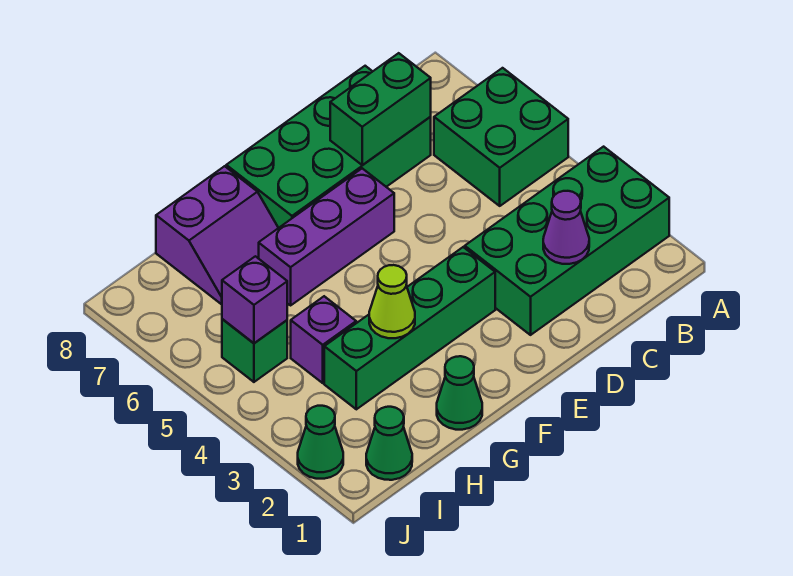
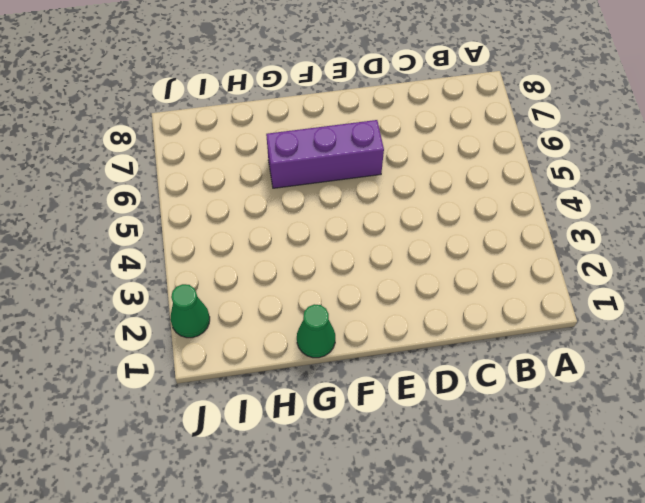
none -> green 2x4 brick [465,147,669,335]
none -> green 2x2 brick [434,68,568,206]
none -> green 2x4 brick [226,66,431,228]

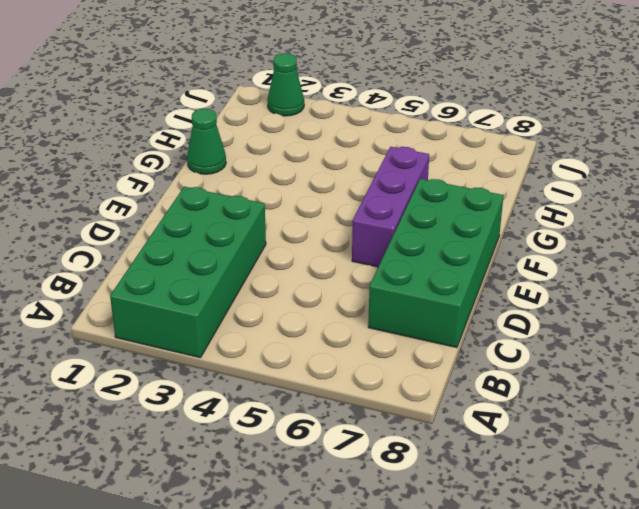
none -> green 2x2 brick [434,68,568,206]
none -> green 1x4 brick [324,247,495,409]
none -> purple 2x2 slope [156,166,278,304]

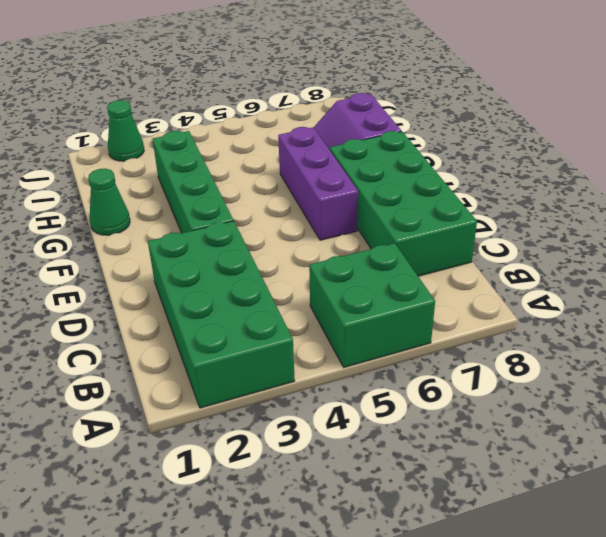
none -> purple 1x1 brick [291,296,356,383]
none -> green 1x1 cone [366,407,412,480]
none -> green 1x1 brick [222,319,287,382]

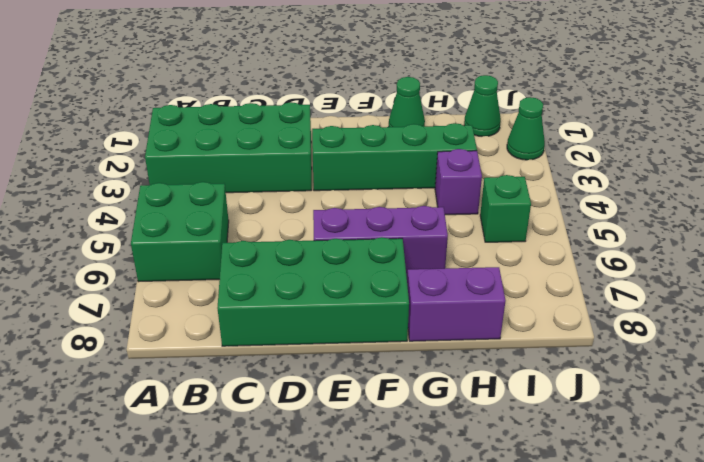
none -> purple 1x1 cone [543,191,589,264]
none -> green 1x2 brick [330,53,431,165]
none -> lime 1x1 cone [369,265,415,338]

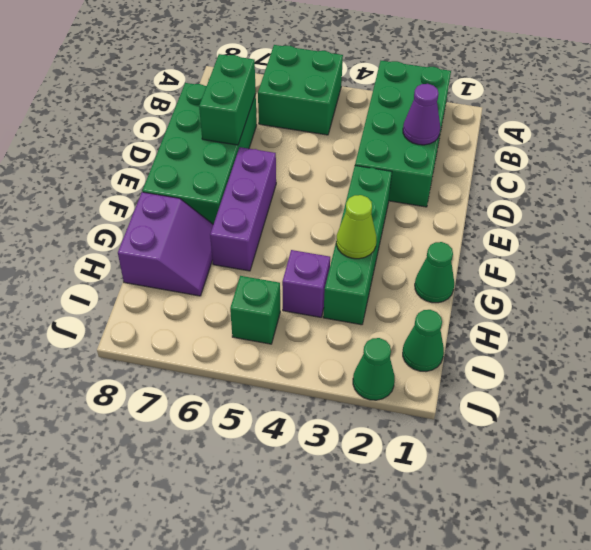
none -> purple 1x1 brick [222,256,287,343]

